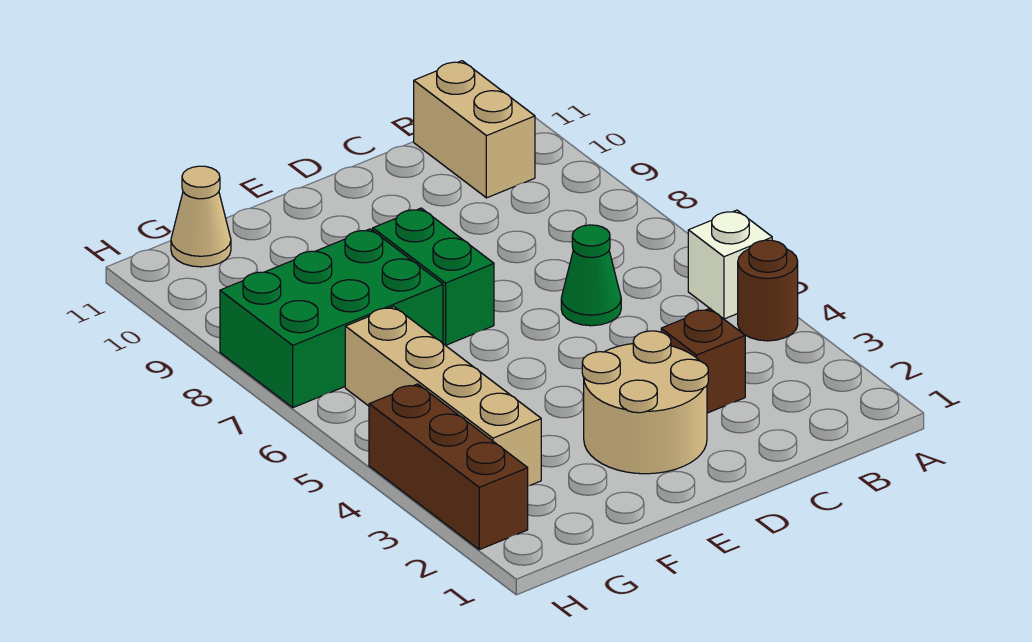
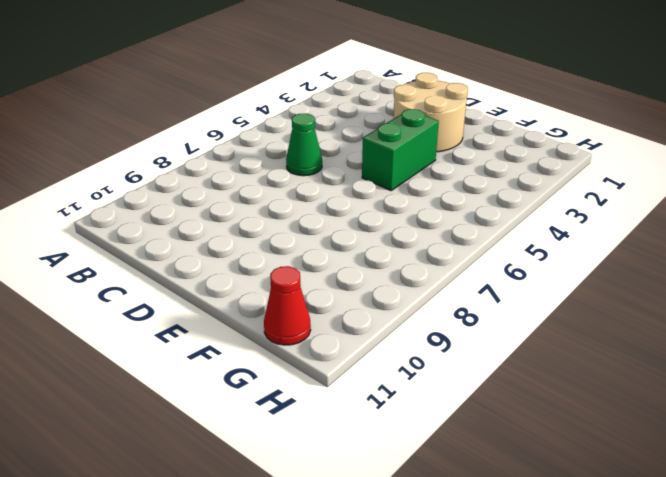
green 1x2 brick [362,109,439,190] -> green 1x2 brick moved to [373,208,494,345]
red 1x1 cone [264,266,311,345] -> tan 1x1 cone [171,166,231,267]
none -> brown 1x1 round brick [738,240,798,341]
none -> white 1x1 brick [688,210,772,319]

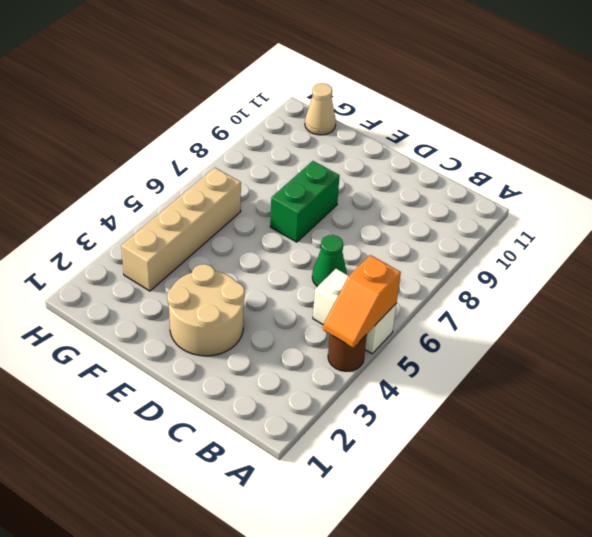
orange 1x2 slope [323,255,401,348] -> none
white 1x2 brick [313,269,396,354] -> white 1x1 brick [688,210,772,319]
none -> tan 1x2 brick [414,61,535,198]
none -> brown 1x1 brick [661,308,745,413]

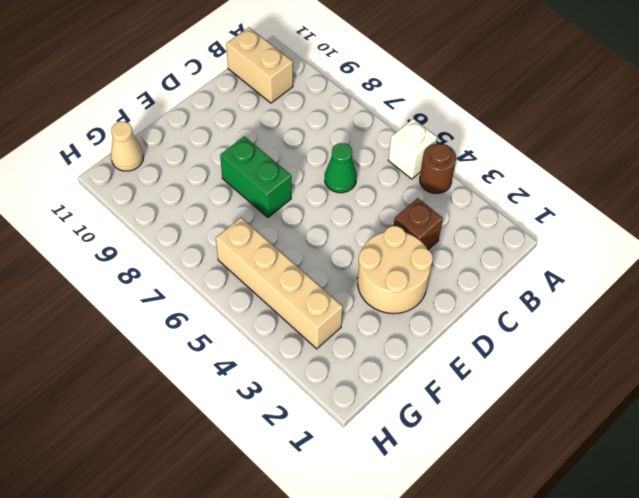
none -> green 2x3 brick [220,229,443,408]
none -> brown 1x3 brick [369,384,528,550]

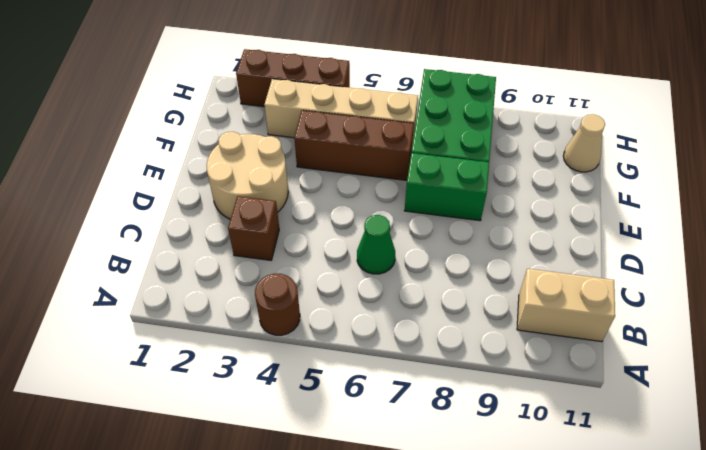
brown 1x3 brick [294,110,414,180] -> none
none -> white 1x1 brick [688,210,772,319]

